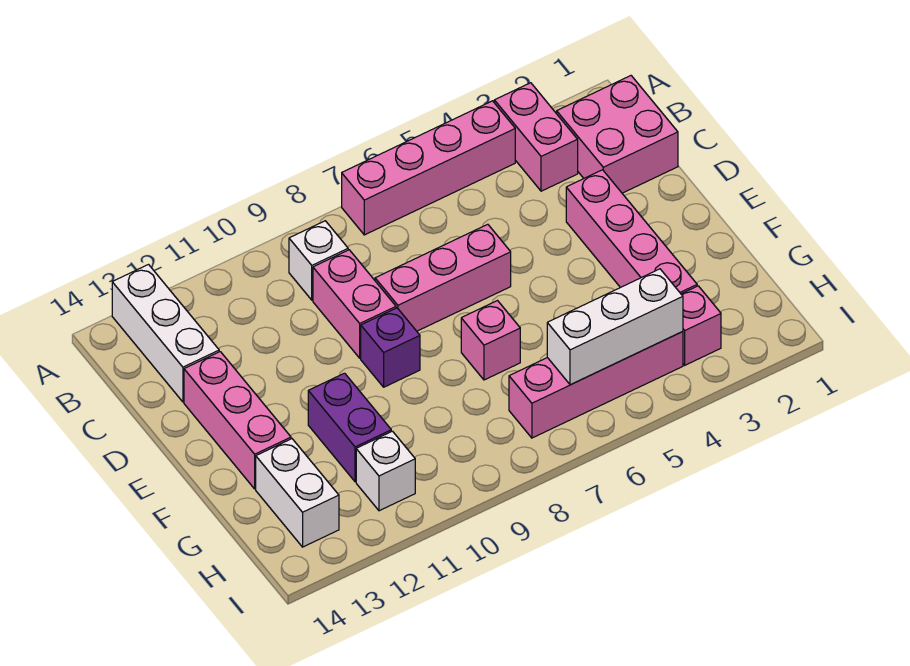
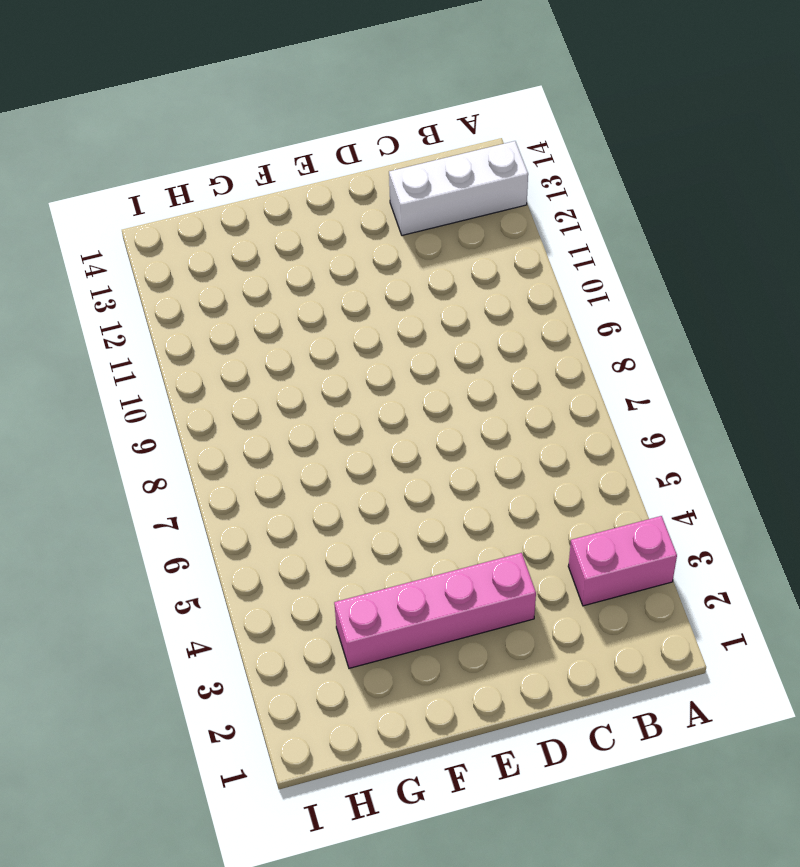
none -> pink 1x4 brick [342,101,515,235]
none -> pink 2x2 brick [557,76,678,193]
none -> white 1x1 brick [289,221,348,300]

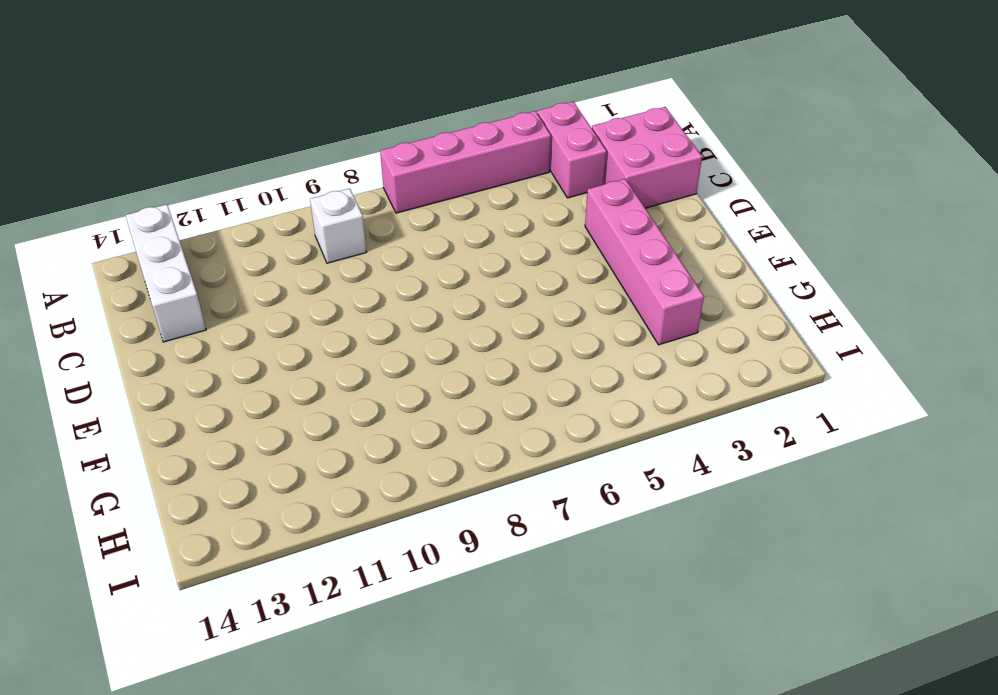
none -> pink 1x2 brick [313,250,396,358]
none -> pink 1x3 brick [375,224,511,331]
none -> pink 1x3 brick [184,352,291,489]

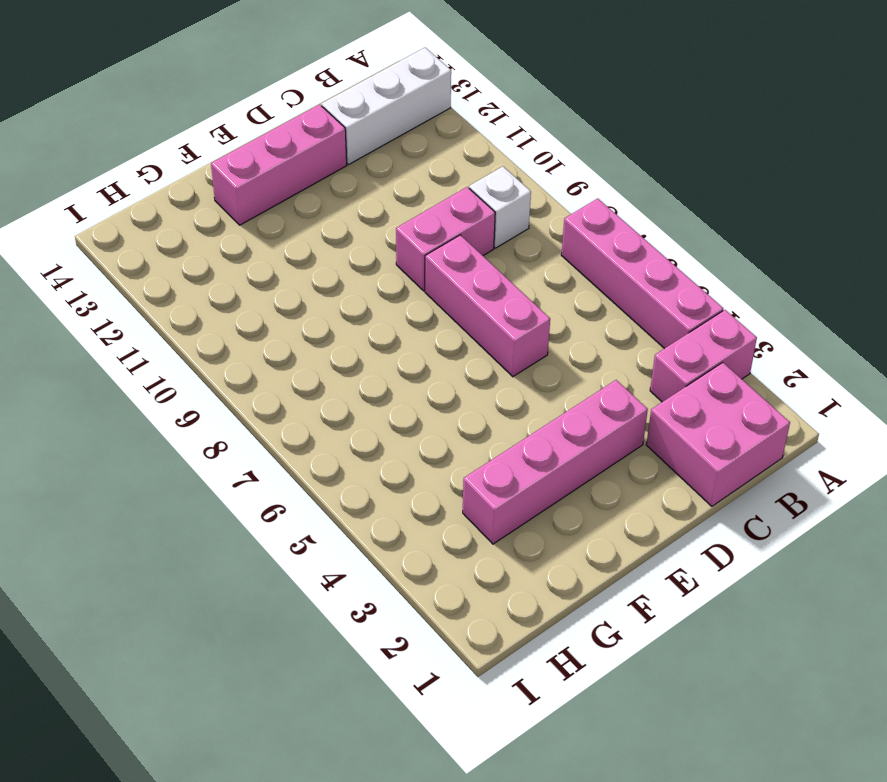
none -> purple 1x1 brick [361,308,420,387]
none -> pink 1x1 brick [461,301,520,380]
none -> purple 1x2 brick [308,373,391,482]

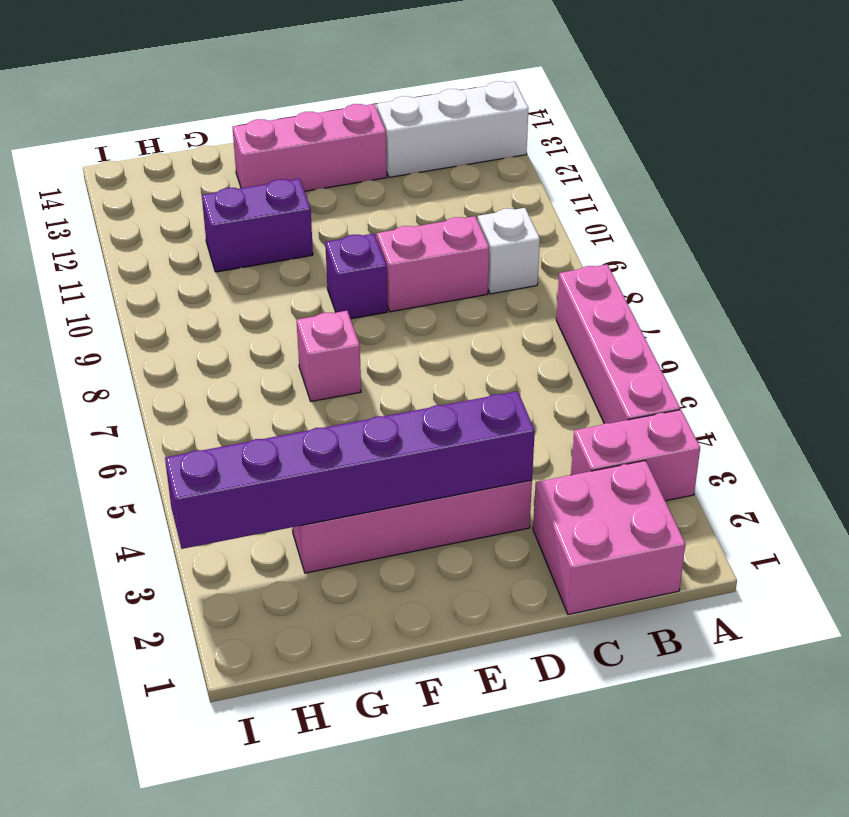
purple 1x6 brick [165,391,535,549] -> none
none -> pink 1x3 brick [375,224,511,331]
none -> white 1x2 brick [256,439,339,547]
none -> pink 1x1 brick [681,286,721,365]

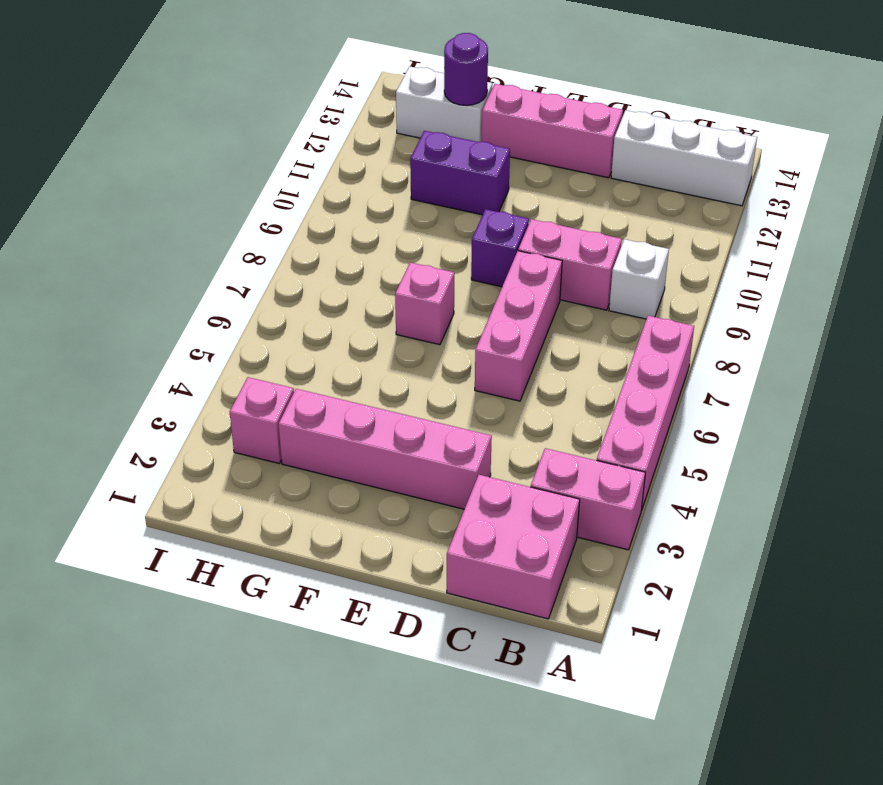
purple 1x1 round brick [444,33,488,105] -> none
none -> pink 1x4 brick [509,332,683,438]
none -> white 1x1 brick [356,431,415,511]
none -> white 1x3 brick [547,269,683,385]

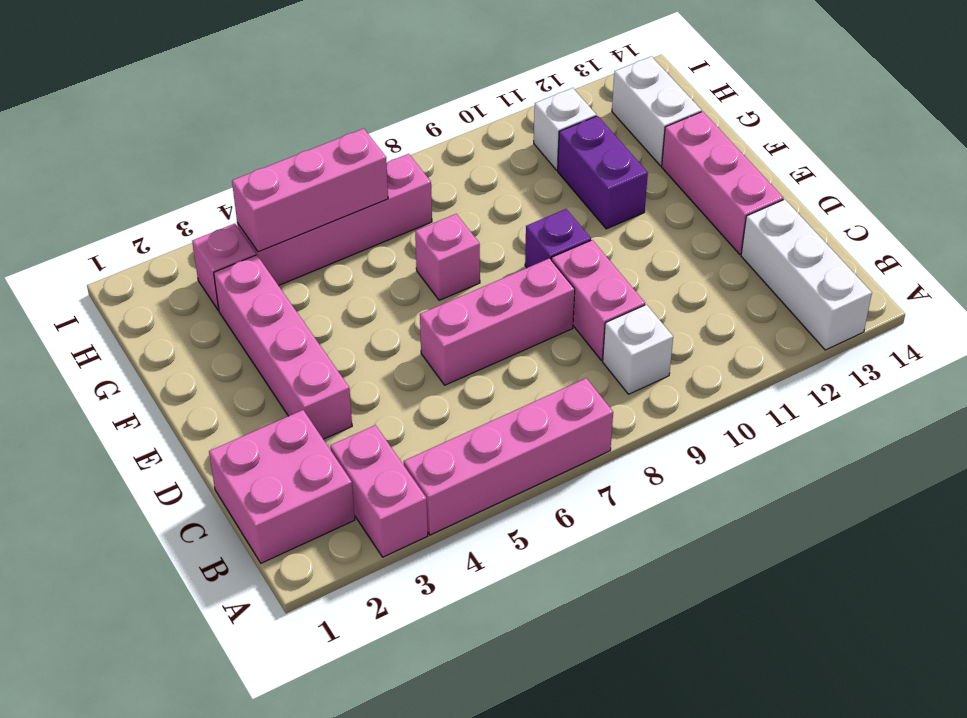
pink 1x3 brick [232,129,388,252] -> white 1x3 brick [547,269,683,385]

